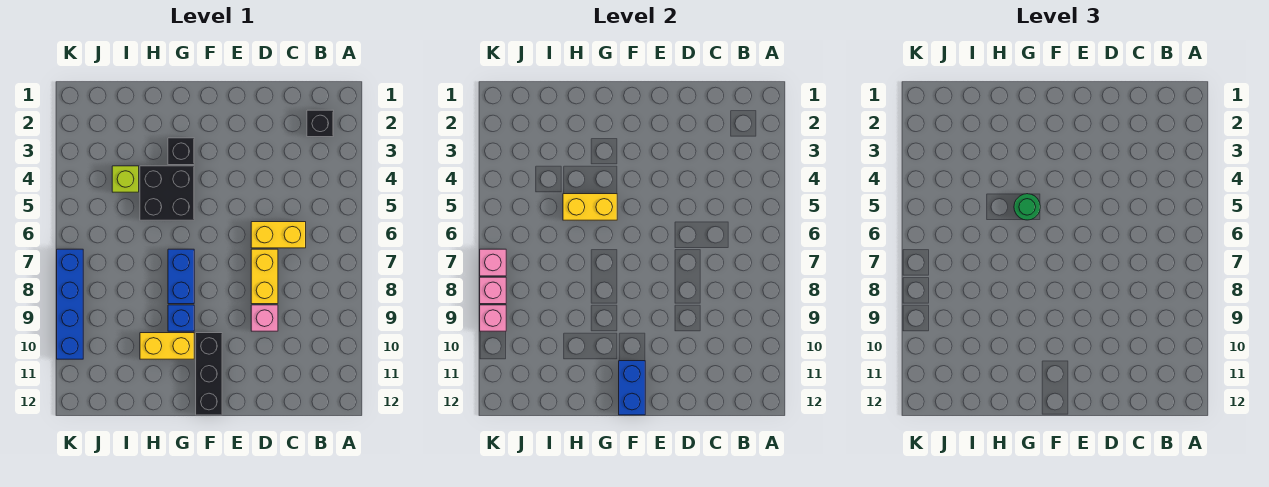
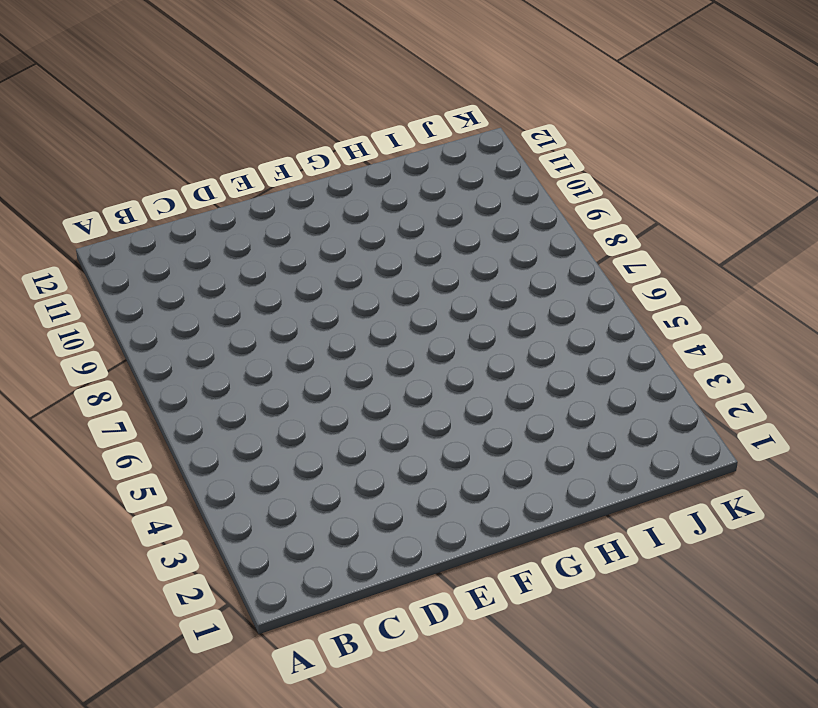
none -> black 1x1 brick [307,110,334,137]
none -> yellow 1x2 brick [251,222,306,248]
none -> yellow 1x2 brick [251,249,278,304]

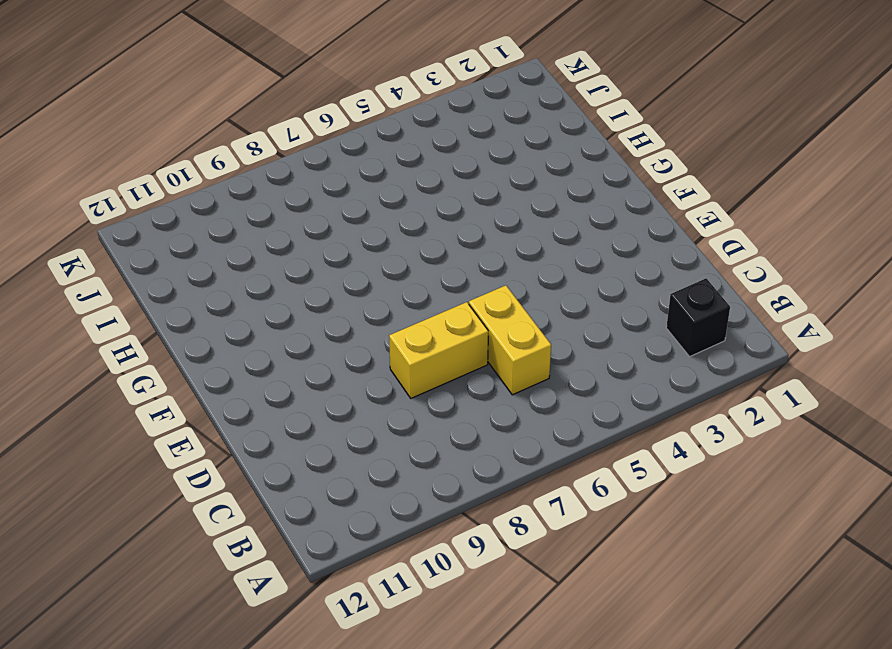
none -> pink 1x1 brick [251,305,278,331]
none -> black 1x3 brick [196,333,222,415]
none -> black 1x1 brick [168,138,194,165]

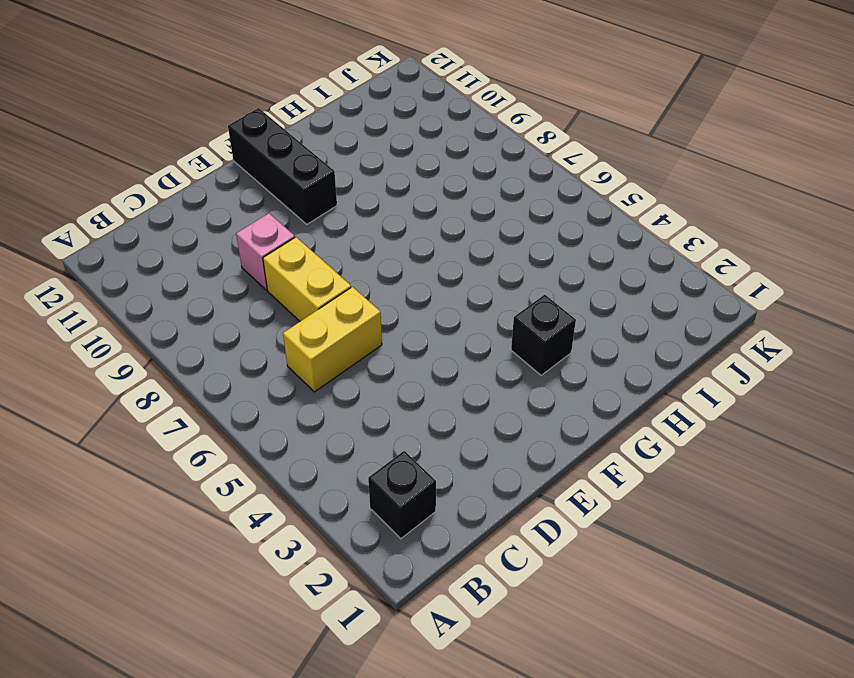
none -> black 2x2 brick [140,166,194,220]
none -> blue 1x2 brick [168,249,194,304]
none -> blue 1x1 brick [168,305,194,331]

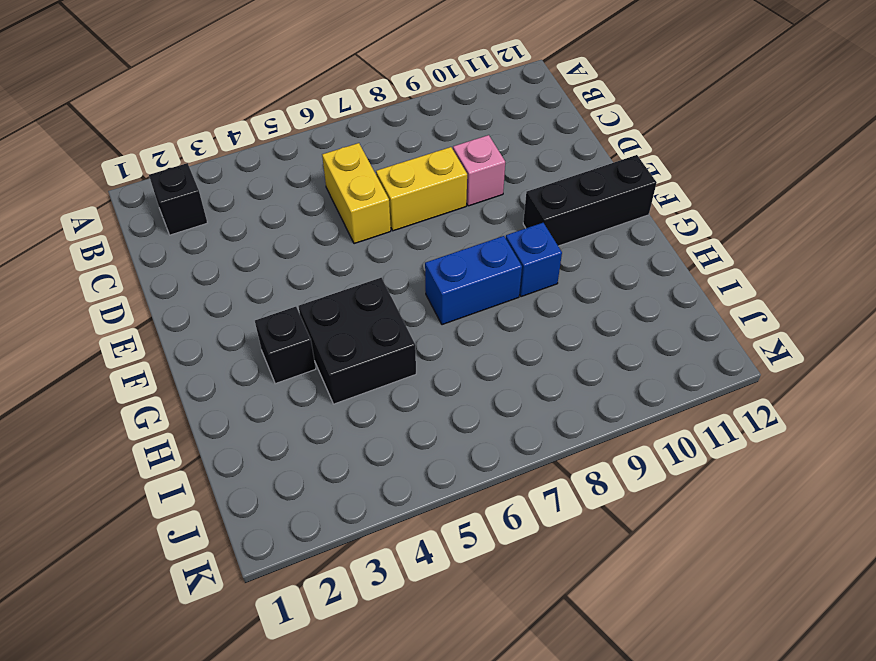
none -> yellow 1x2 brick [140,333,194,359]
none -> lime 1x1 brick [112,166,139,192]
none -> blue 1x4 brick [57,249,83,359]

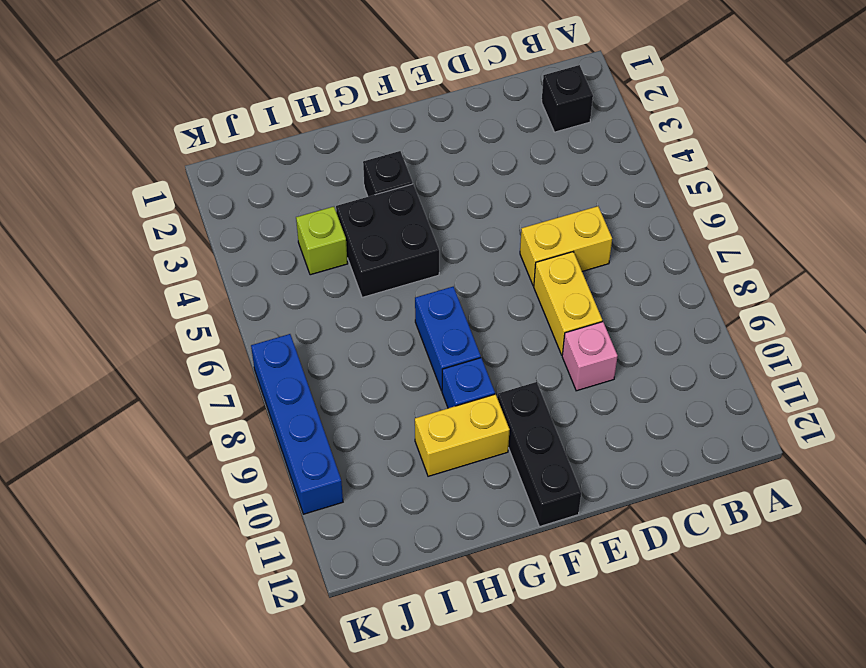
none -> blue 1x2 brick [619,361,645,415]
none -> yellow 1x2 brick [563,194,617,220]
none -> pink 1x1 brick [480,249,506,276]

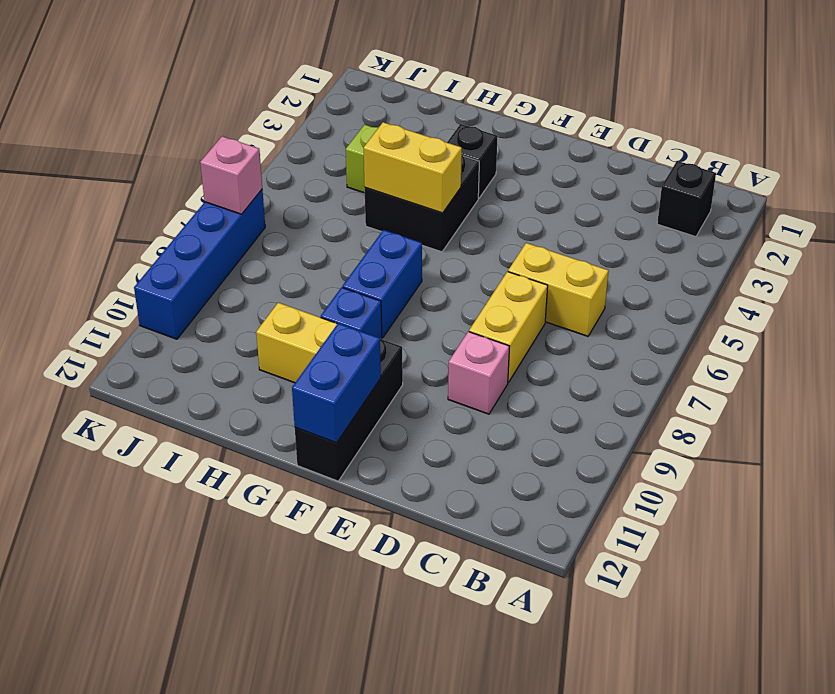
none -> pink 1x1 brick [480,277,506,304]
none -> pink 1x1 brick [480,305,506,331]
none -> green 1x1 round brick [1014,194,1040,220]

